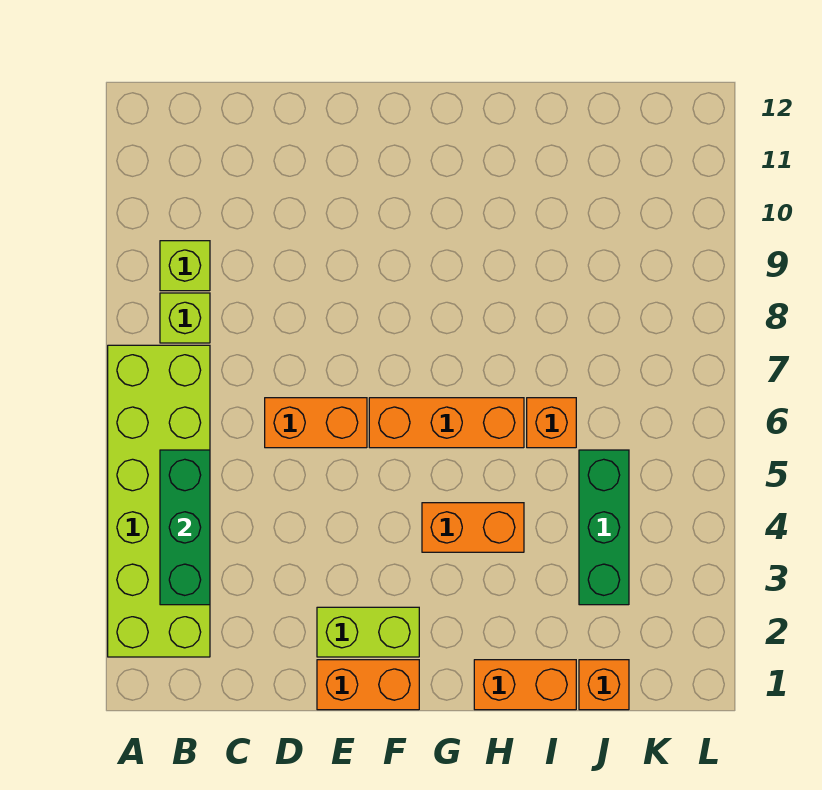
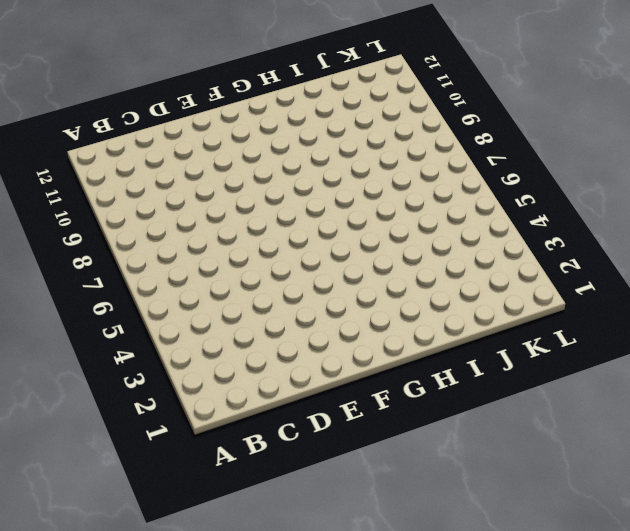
none -> lime 2x6 brick [108,345,210,657]
none -> lime 1x1 brick [160,293,210,343]
none -> lime 1x1 brick [160,241,210,291]

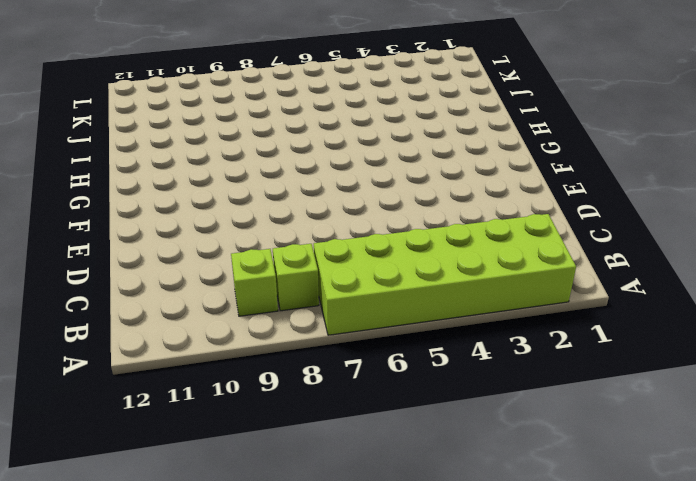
none -> orange 1x2 brick [265,398,367,448]
none -> orange 1x2 brick [317,660,419,710]
none -> lime 1x2 brick [317,607,419,657]

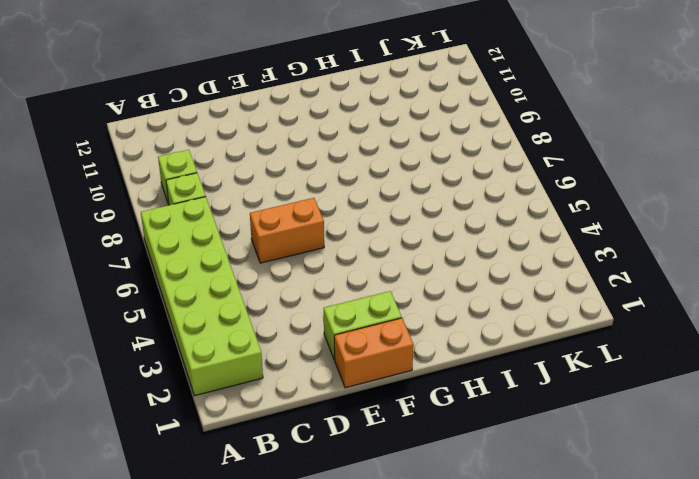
none -> orange 1x3 brick [369,398,524,448]
none -> orange 1x2 brick [422,503,524,552]
none -> orange 1x2 brick [474,660,576,710]

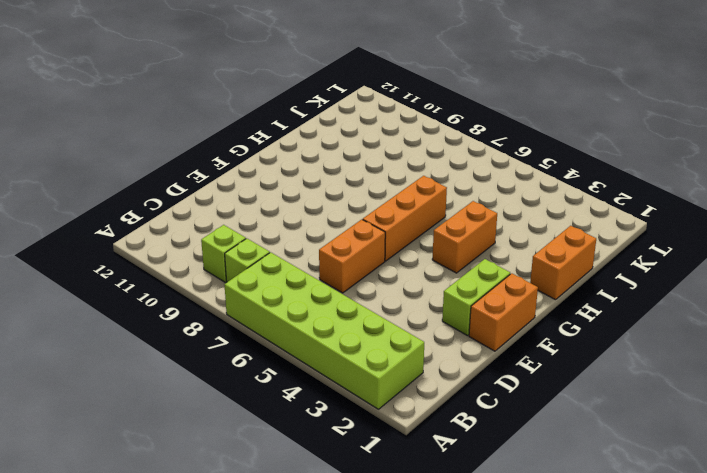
none -> orange 1x1 brick [527,398,576,448]
none -> orange 1x1 brick [579,660,629,710]
none -> green 1x3 brick [579,450,629,605]

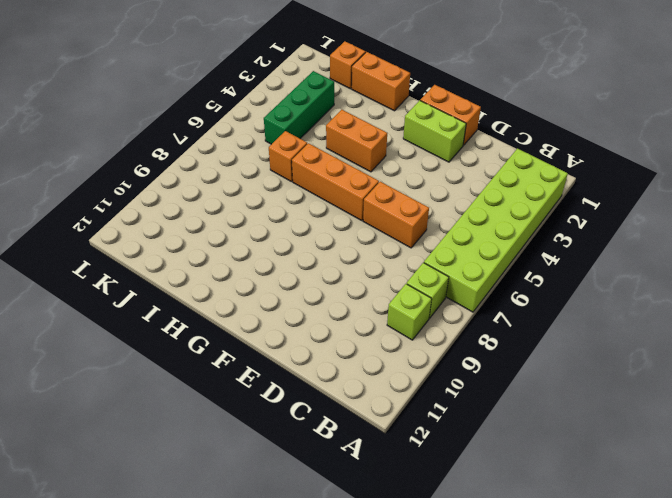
none -> green 1x3 brick [160,450,210,605]

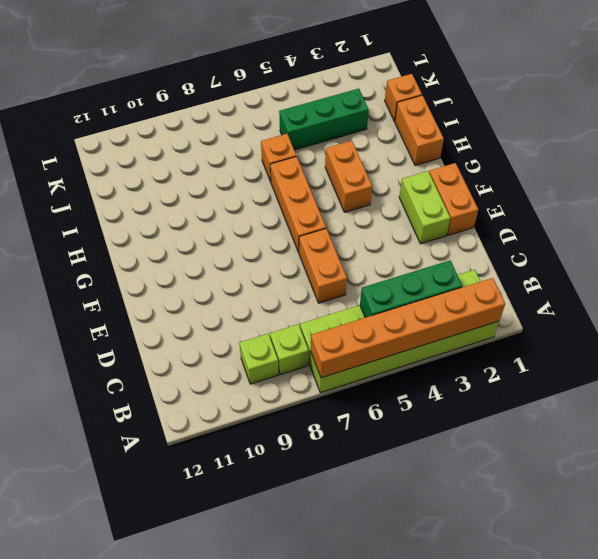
orange 1x6 brick [311,278,505,378] -> none

